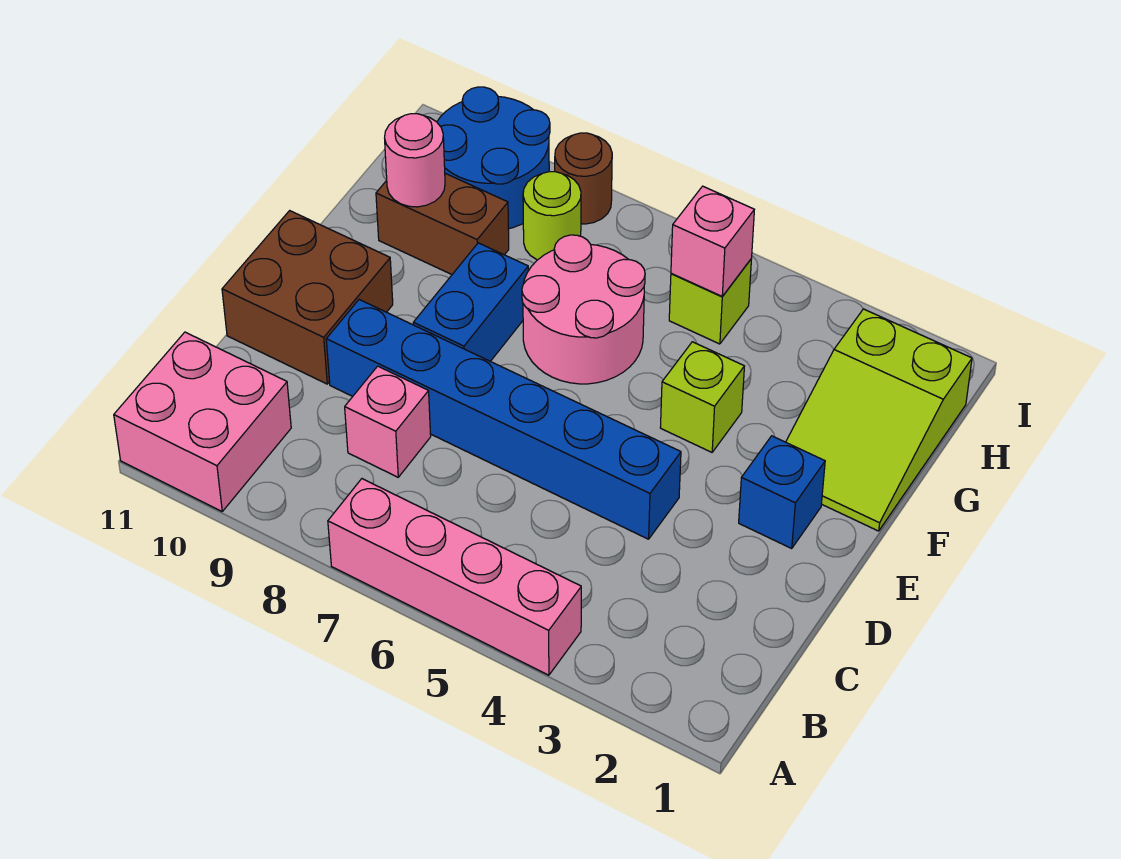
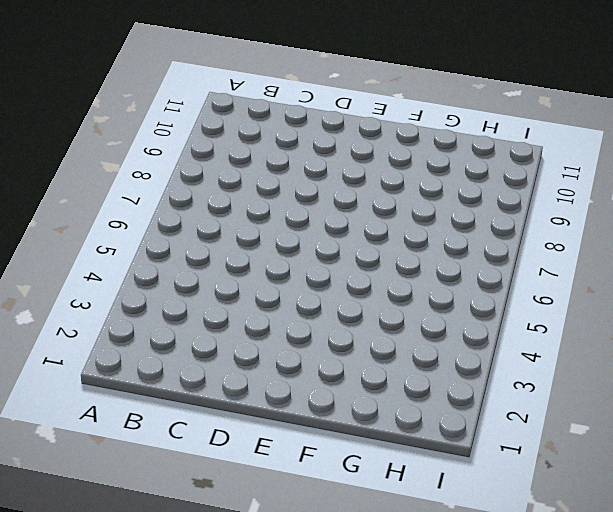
none -> pink 1x4 brick [328,479,581,675]
none -> pink 2x2 brick [114,332,291,511]
none -> pink 1x1 brick [345,366,431,477]

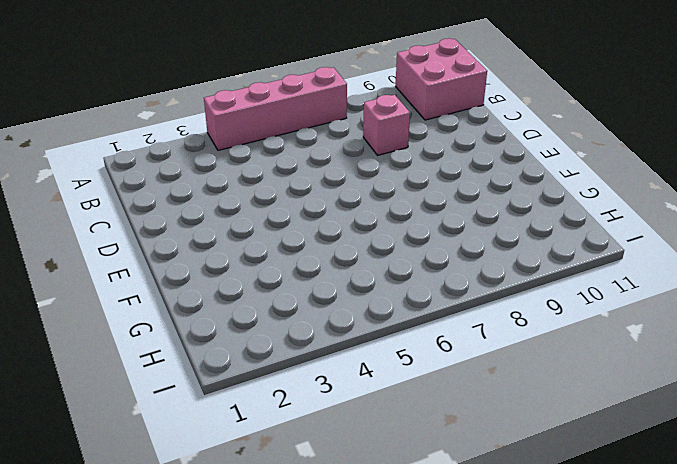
none -> blue 1x6 brick [326,300,681,539]
none -> brown 2x2 brick [222,211,393,384]
none -> blue 1x1 brick [739,436,825,548]

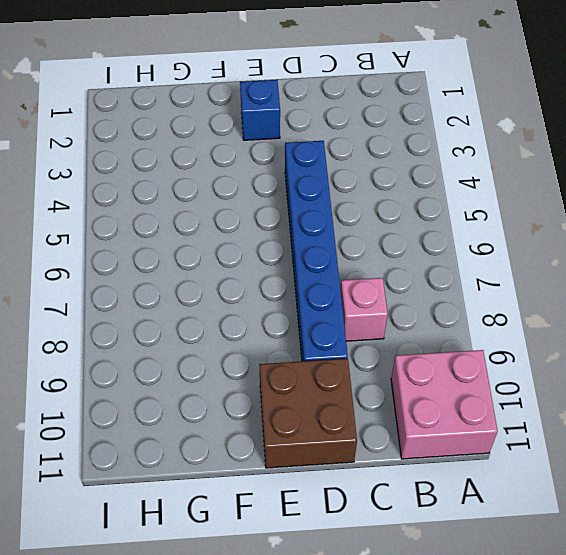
none -> pink 1x4 brick [328,479,581,675]
none -> blue 1x2 brick [413,243,528,361]
none -> lime 2x3 slope [786,309,972,531]

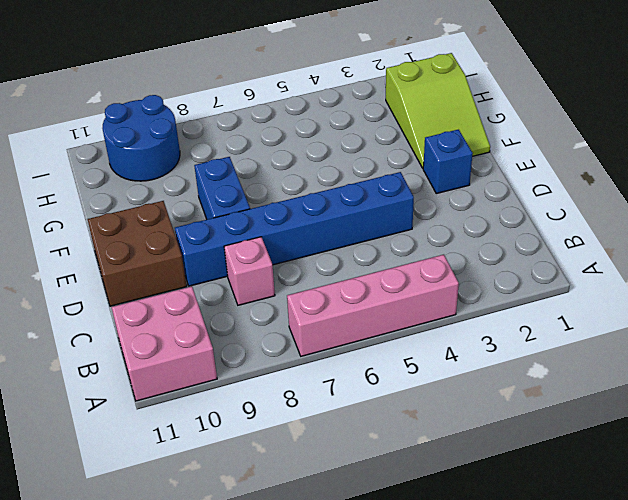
none -> lime 1x1 brick [660,342,744,452]
none -> pink 2x2 round brick [522,235,645,384]
none -> brown 1x2 brick [376,173,509,274]

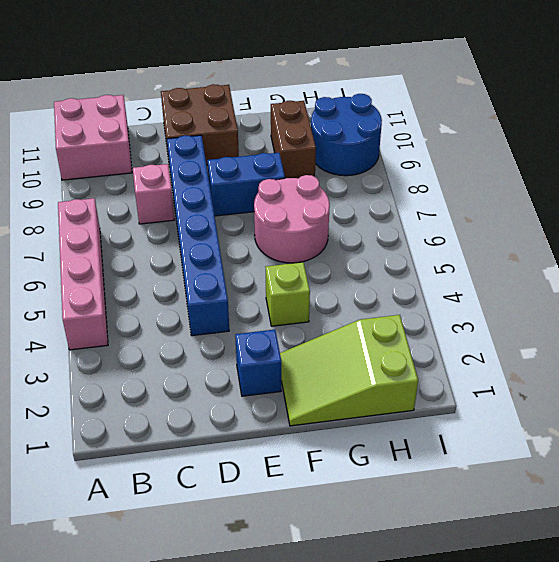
none -> lime 1x1 brick [669,260,751,344]
none -> lime 1x1 round brick [523,172,581,260]
none -> brown 1x1 round brick [555,133,612,224]

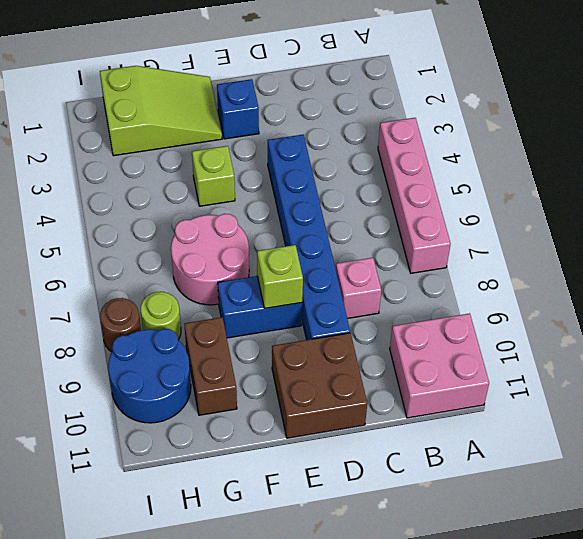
lime 1x1 brick [257,245,303,308] -> lime 1x1 brick moved to [669,260,751,344]
none -> pink 1x1 round brick [385,114,445,207]
none -> pink 1x1 brick [671,186,754,296]

